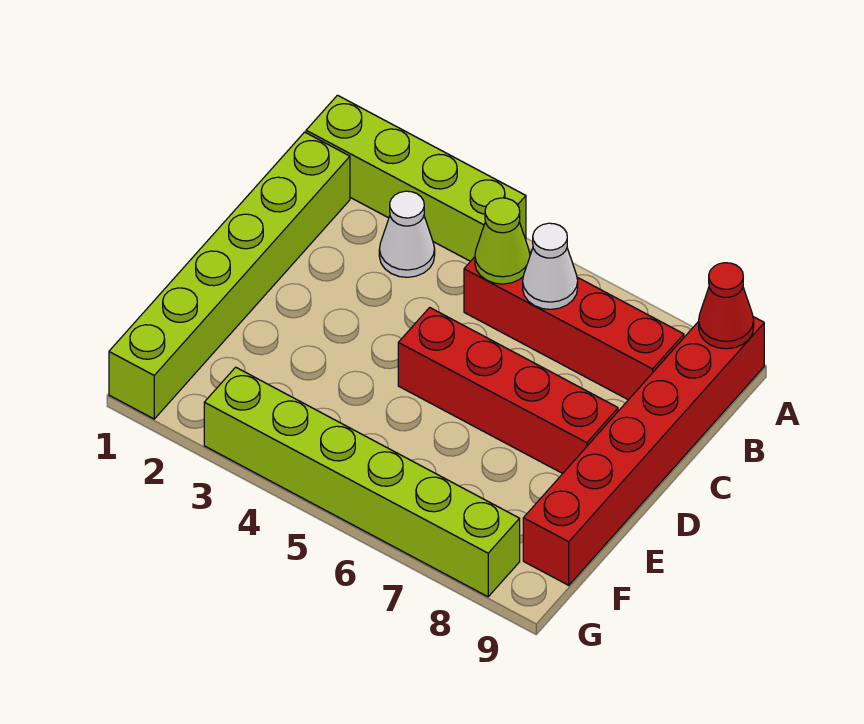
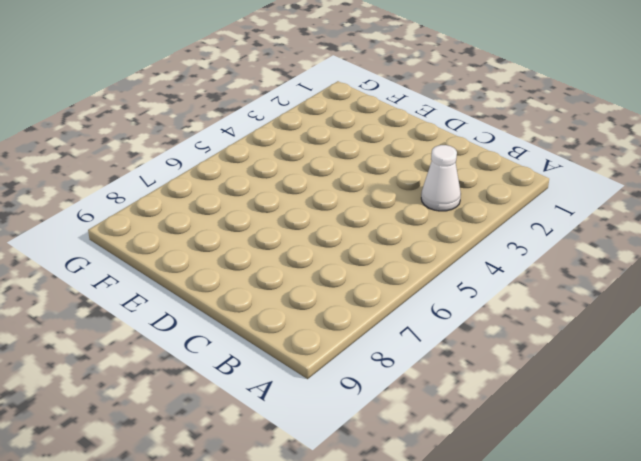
none -> lime 1x4 brick [306,95,526,261]
none -> red 1x6 brick [523,317,764,585]

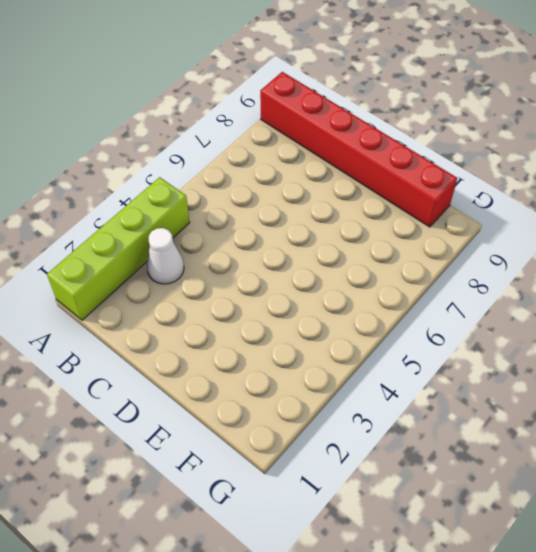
none -> lime 1x6 brick [109,132,350,419]
none -> red 1x4 brick [464,252,684,400]

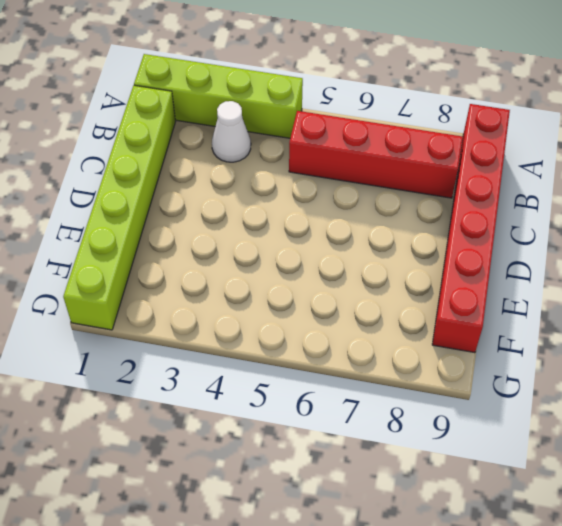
none -> red 1x4 brick [398,307,618,474]
none -> lime 1x6 brick [204,367,520,597]

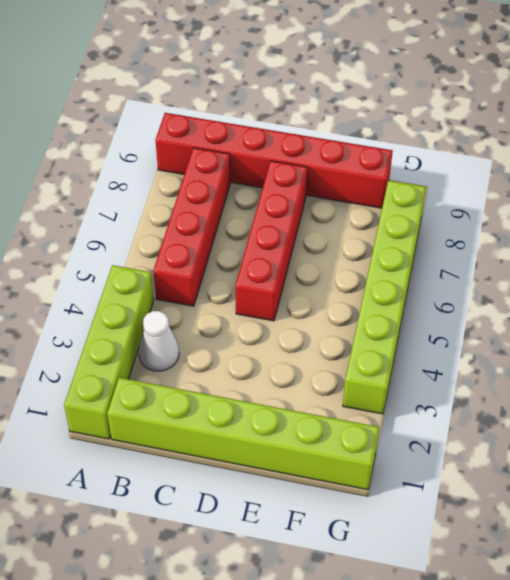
none -> red 1x1 cone [699,263,754,349]
none -> lime 1x1 cone [475,198,530,284]

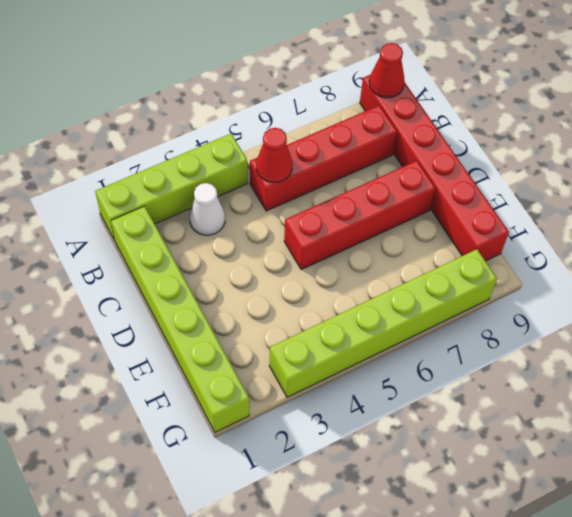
red 1x1 cone [256,128,292,182] -> lime 1x1 cone [475,198,530,284]
none -> white 1x1 cone [523,223,578,309]

